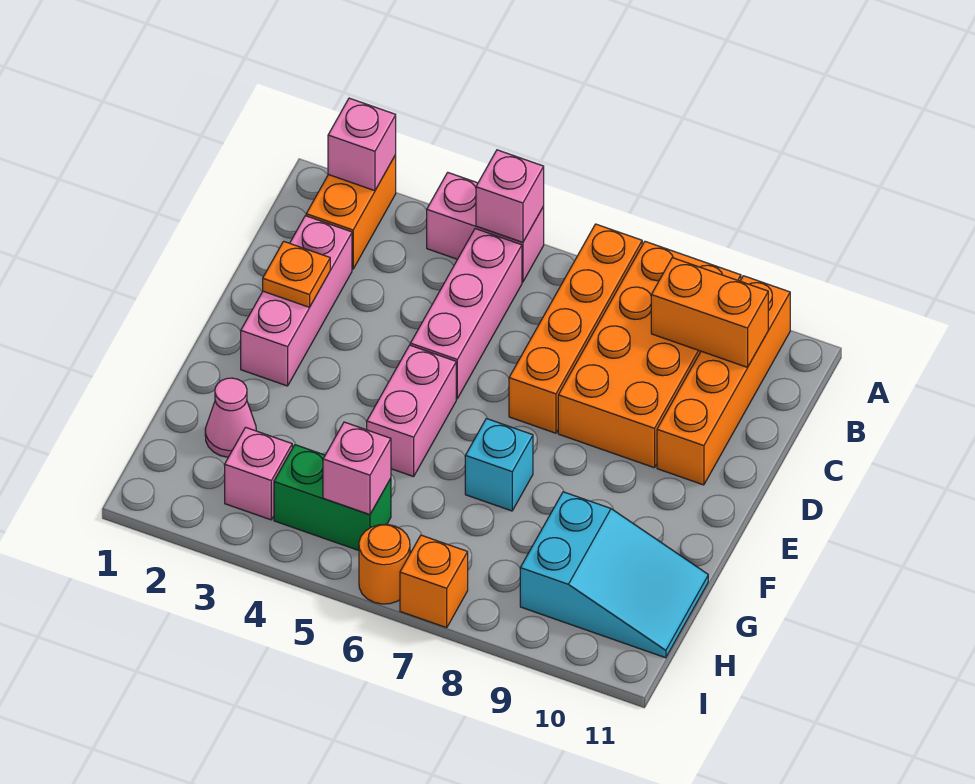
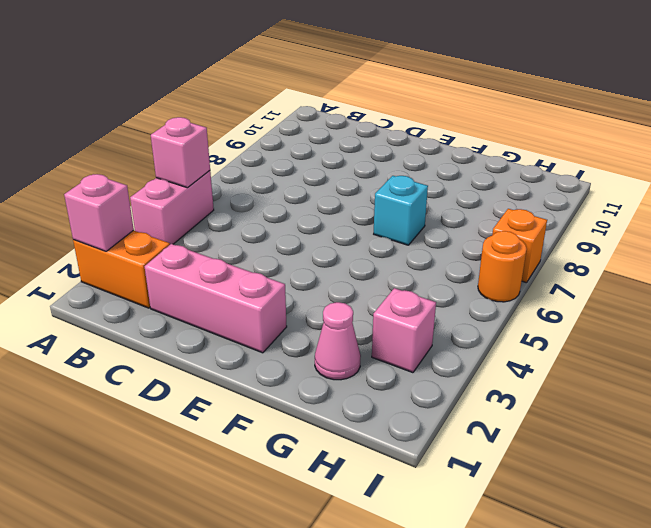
none -> orange 1x4 brick [509,224,642,433]
none -> orange 2x4 brick [558,241,741,468]
none -> orange 1x4 brick [657,276,790,485]

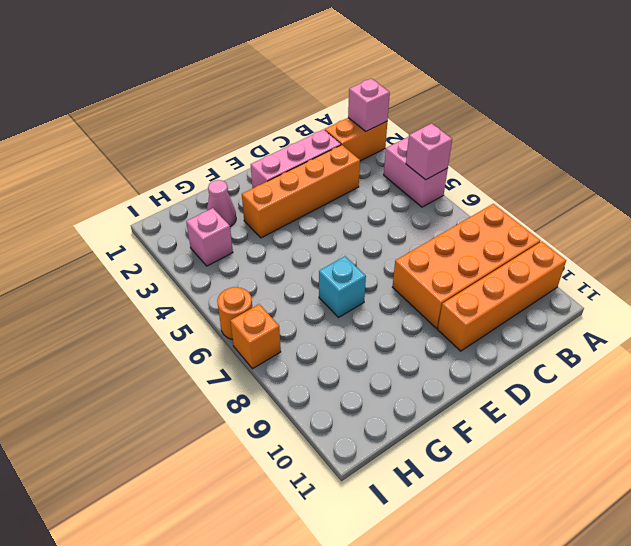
orange 1x4 brick [242,145,360,238] -> orange 1x4 brick moved to [509,224,642,433]
none -> pink 1x3 brick [410,229,522,399]
none -> pink 1x2 brick [367,345,456,477]
none -> cyan 2x3 slope [520,492,708,658]

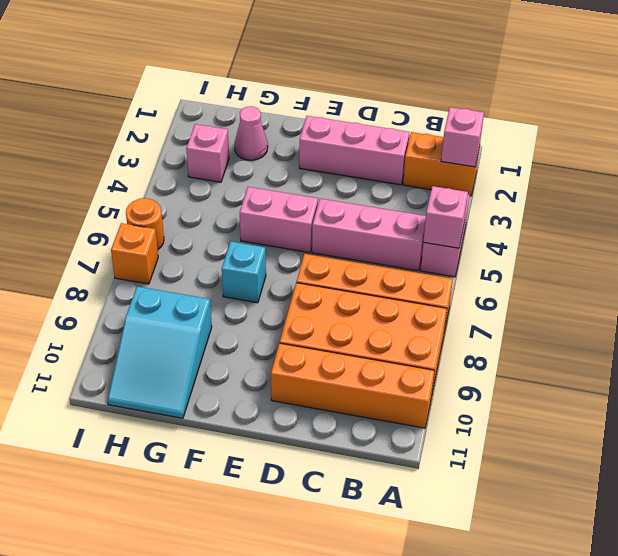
none -> green 1x2 brick [274,445,391,550]
none -> orange 1x2 brick [651,258,768,367]
none -> orange 1x1 plate [263,241,330,307]

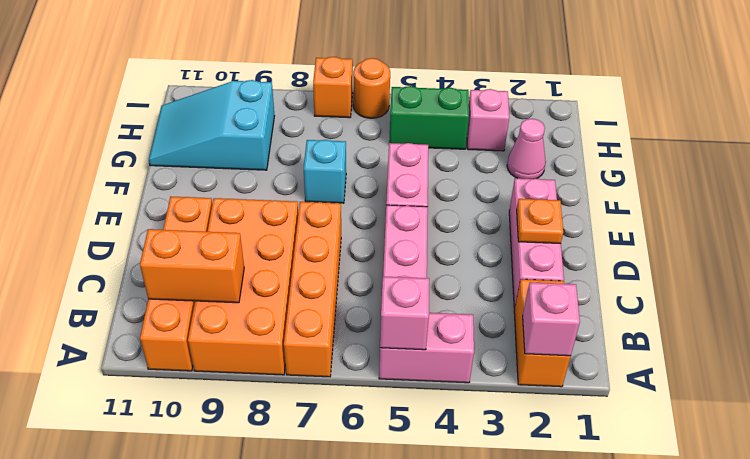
none -> pink 1x1 brick [323,422,391,515]

